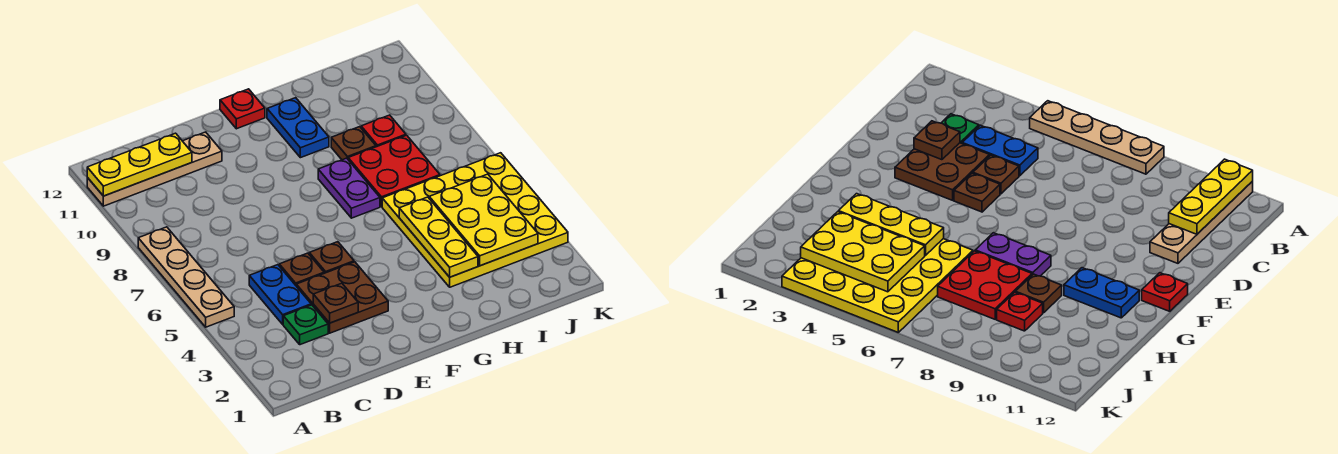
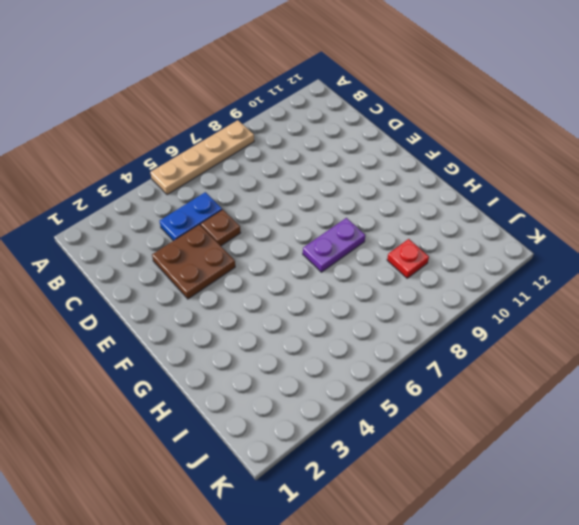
none -> tan 1x4 plate [87,132,222,206]
none -> green 1x1 plate [283,305,328,345]
none -> brown 1x1 plate [309,242,354,273]

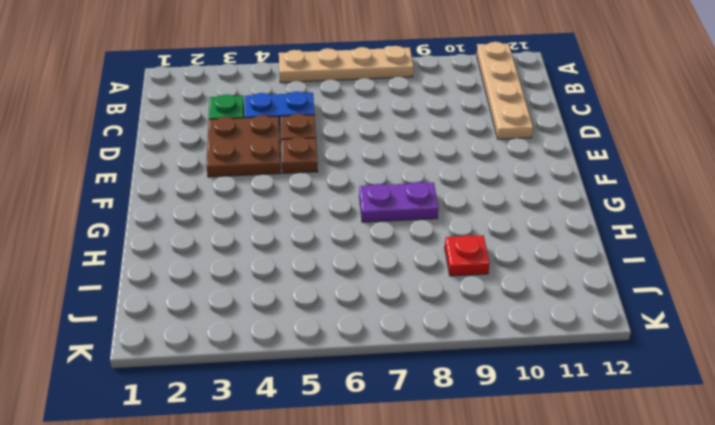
none -> red 1x1 plate [220,89,265,129]
none -> blue 1x2 plate [267,98,329,158]
none -> yellow 4x4 plate [382,153,568,287]

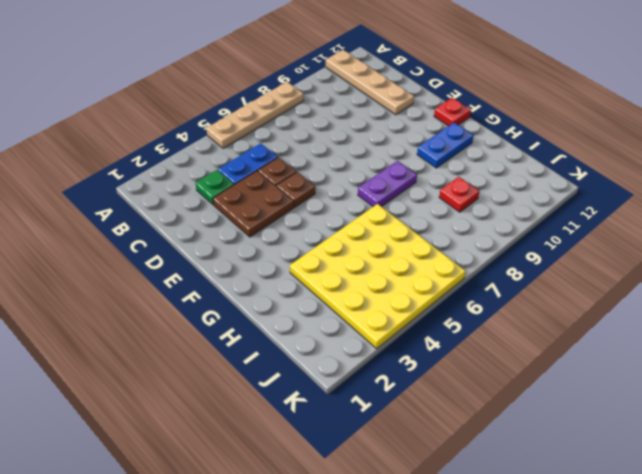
none -> red 2x2 plate [348,135,440,207]
none -> brown 1x1 plate [331,127,376,160]
none -> yellow 1x3 plate [87,133,192,196]

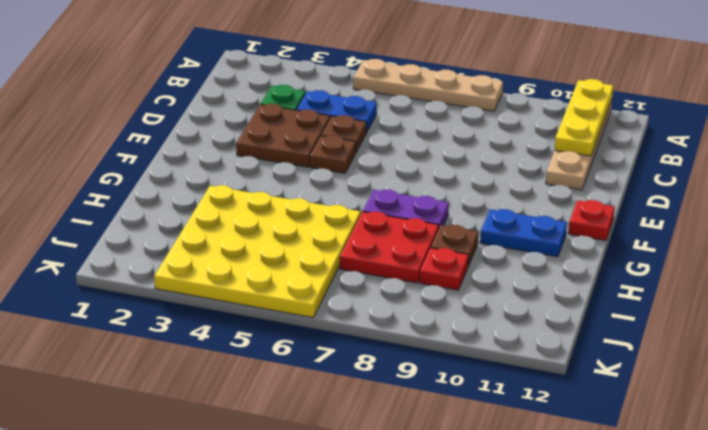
none -> brown 1x1 plate [313,283,358,323]
none -> yellow 1x3 plate [399,197,478,277]
none -> yellow 2x3 plate [429,174,538,266]

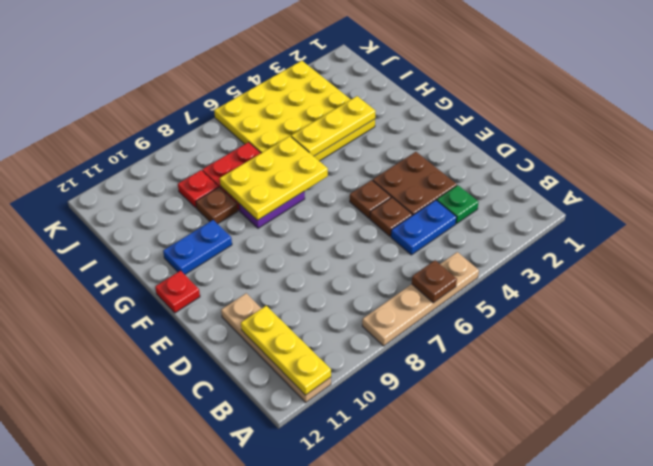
brown 1x1 plate [412,260,457,303] -> brown 1x1 plate moved to [313,283,358,323]
yellow 2x3 plate [220,136,328,220] -> yellow 2x3 plate moved to [429,174,538,266]

